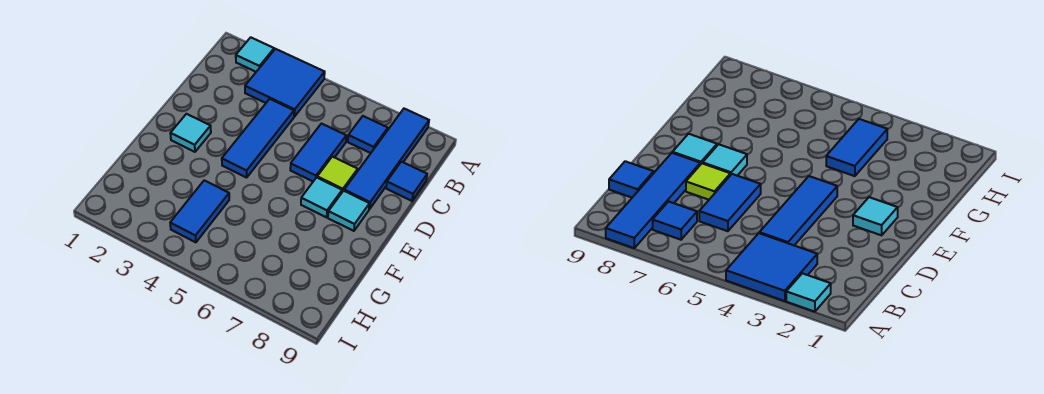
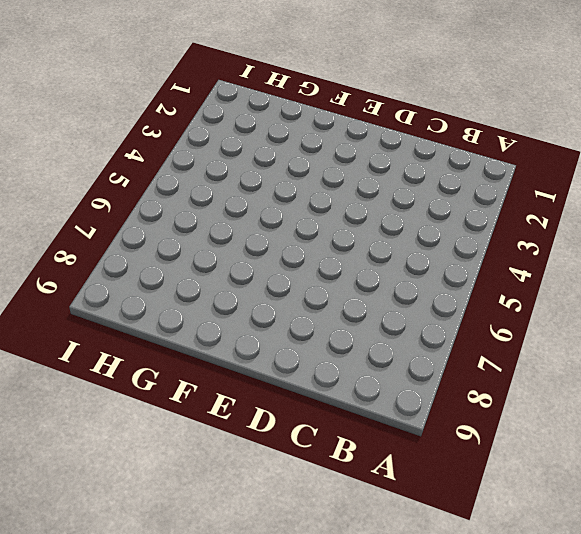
none -> cyan 1x1 tile [236,37,274,72]
none -> blue 2x2 tile [245,49,325,117]
none -> blue 1x4 tile [344,109,429,209]

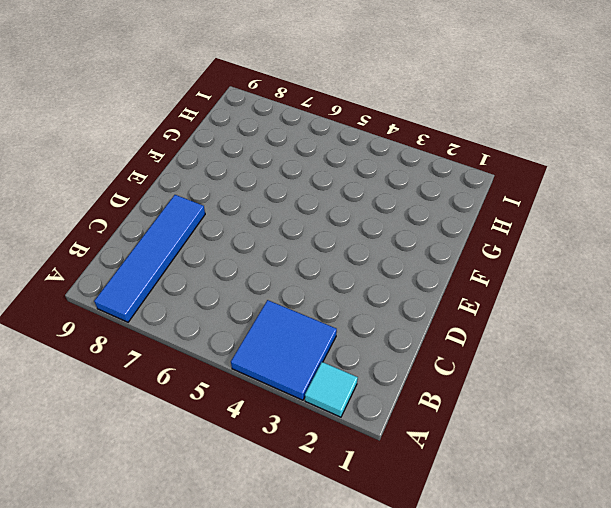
none -> blue 1x1 tile [348,116,388,153]
none -> blue 1x3 tile [222,99,294,178]
none -> blue 1x2 tile [290,124,346,181]

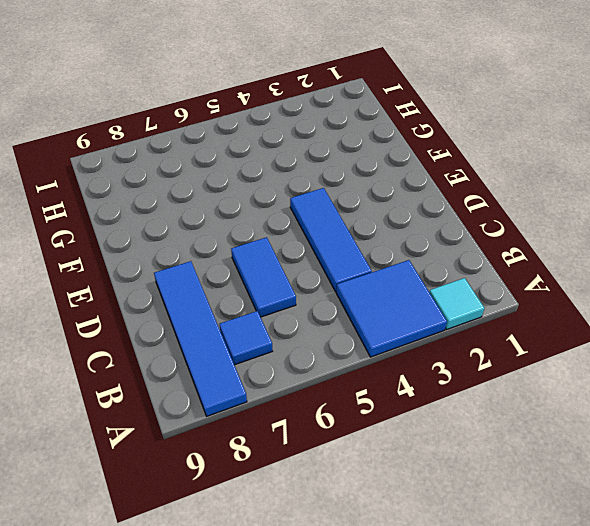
none -> blue 1x1 tile [386,162,427,201]
none -> lime 1x1 tile [317,157,358,192]
none -> cyan 1x1 tile [170,114,211,152]

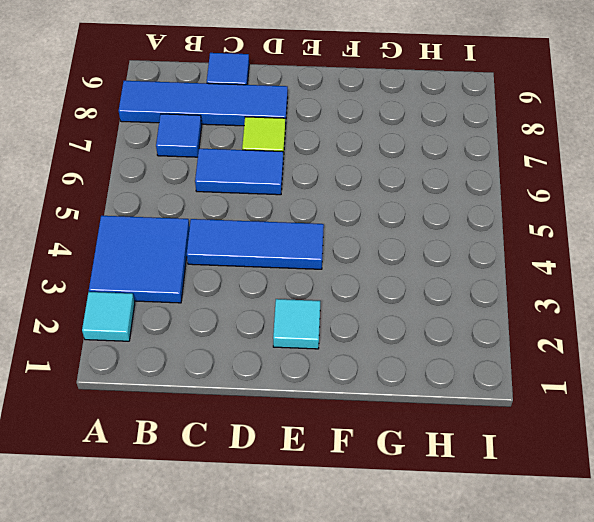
none -> cyan 1x1 tile [301,177,342,217]
none -> cyan 1x1 tile [328,191,369,231]
none -> blue 1x2 tile [170,180,229,242]

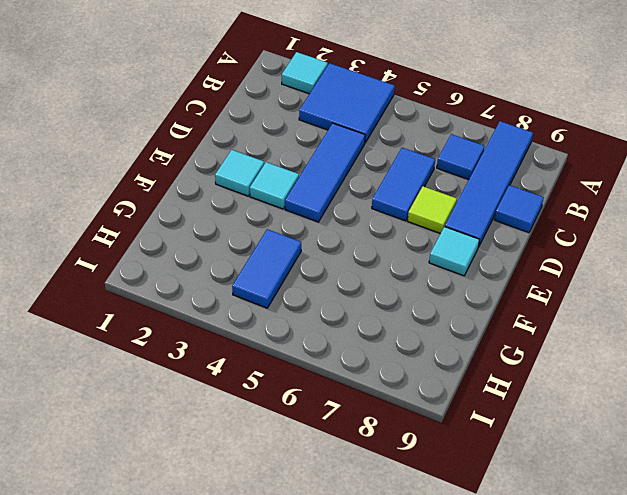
cyan 1x1 tile [250,162,299,209] -> cyan 1x1 tile moved to [301,177,342,217]

